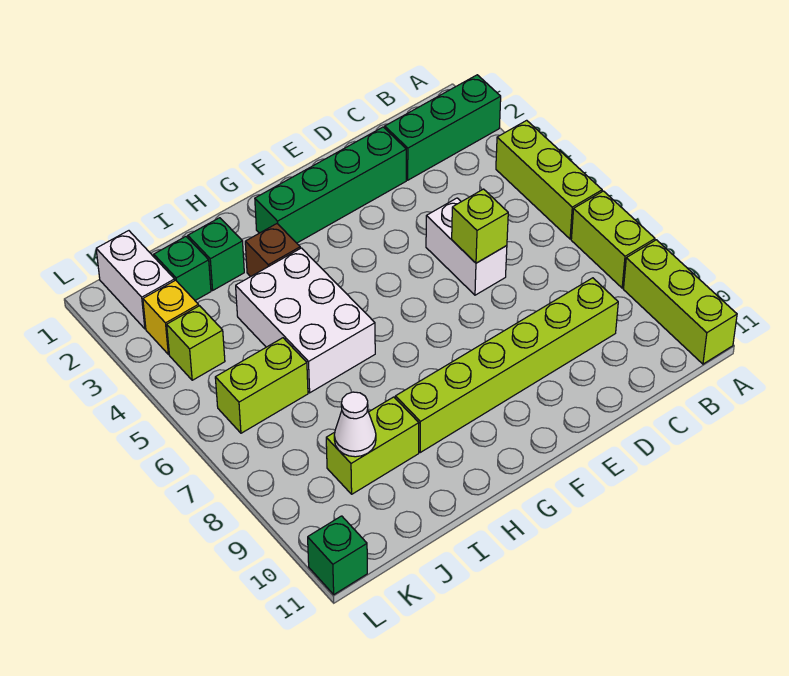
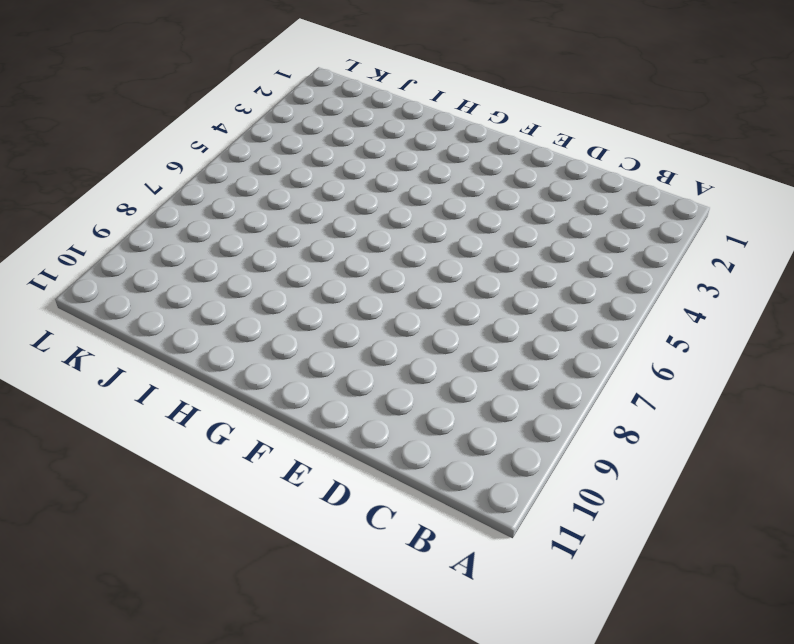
none -> green 1x3 brick [385,75,501,180]
none -> lime 1x3 brick [496,120,602,239]
none -> lime 1x2 brick [571,191,655,288]

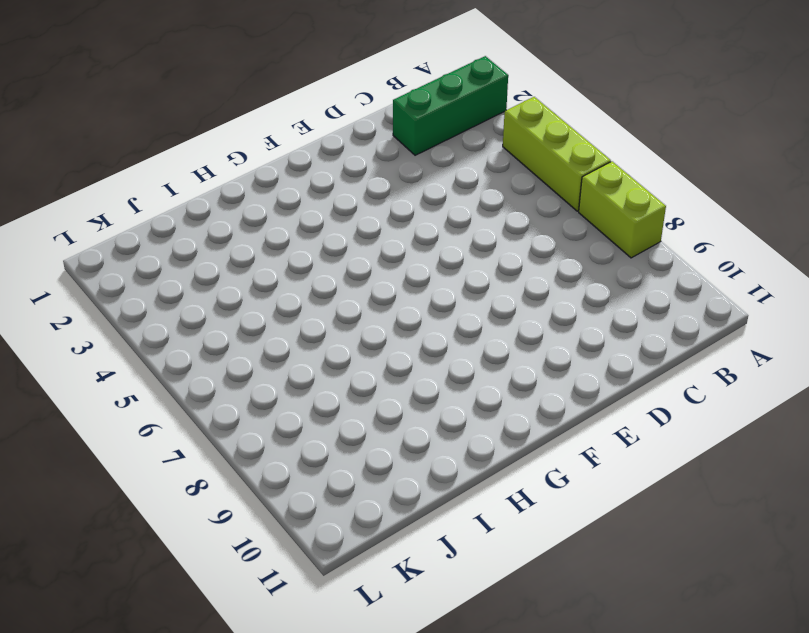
none -> lime 1x3 brick [623,240,737,364]
none -> lime 1x6 brick [395,278,618,453]
none -> green 1x4 brick [255,127,406,243]

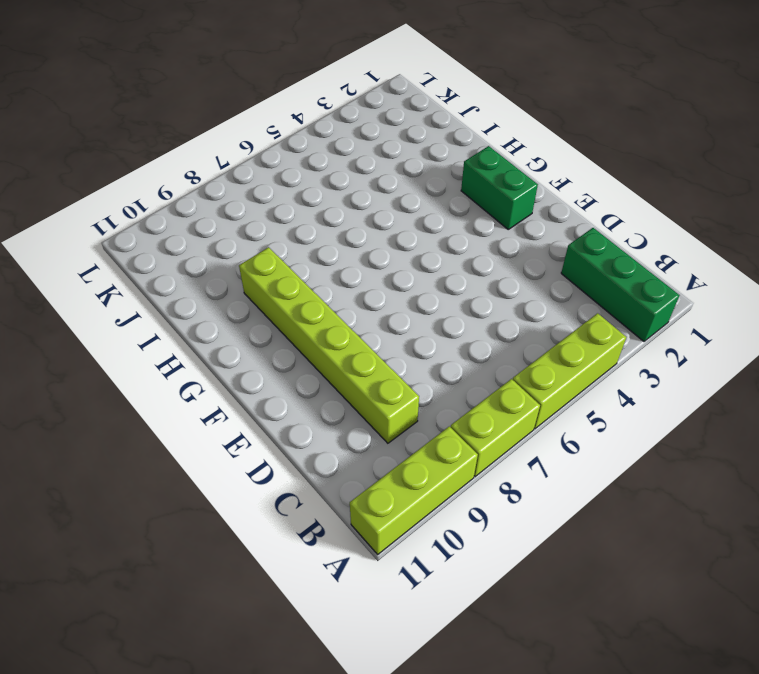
green 1x2 brick [461,146,538,229] -> green 1x4 brick [255,127,406,243]
none -> white 1x2 brick [426,198,507,295]
none -> brown 1x1 brick [245,224,300,277]
none -> white 2x3 brick [236,248,375,393]

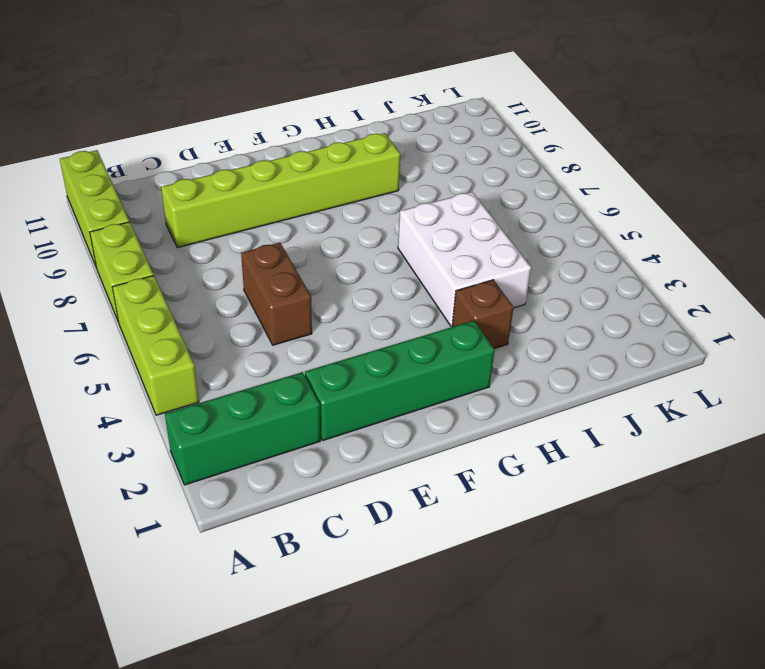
brown 1x2 brick [241,243,312,345] -> white 1x2 brick [426,198,507,295]
none -> green 1x1 brick [188,218,244,290]
none -> lime 1x2 brick [326,397,419,494]
none -> green 1x1 brick [154,237,211,300]

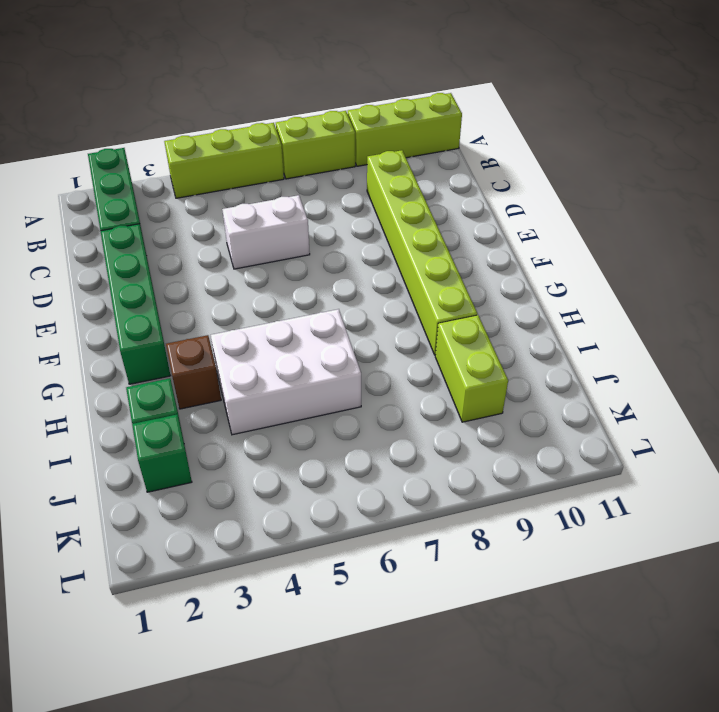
none -> lime 1x2 brick [215,338,308,433]
none -> white 1x2 brick [96,231,175,329]
none -> yellow 1x1 brick [143,280,199,354]

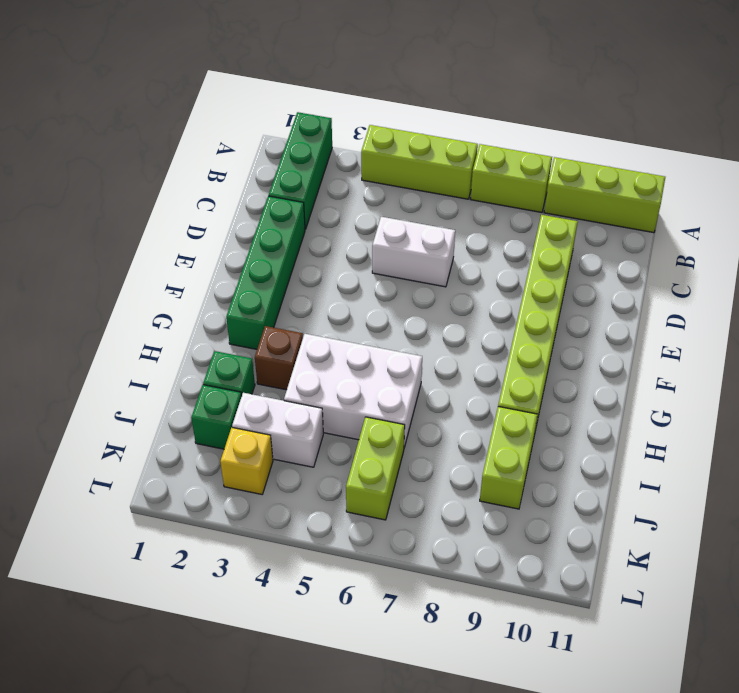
white 1x2 brick [232,393,323,467] -> white 1x2 brick moved to [96,231,175,329]
none -> lime 1x1 brick [167,306,225,380]
none -> green 1x1 brick [308,516,367,594]
none -> lime 1x1 brick [452,189,508,263]

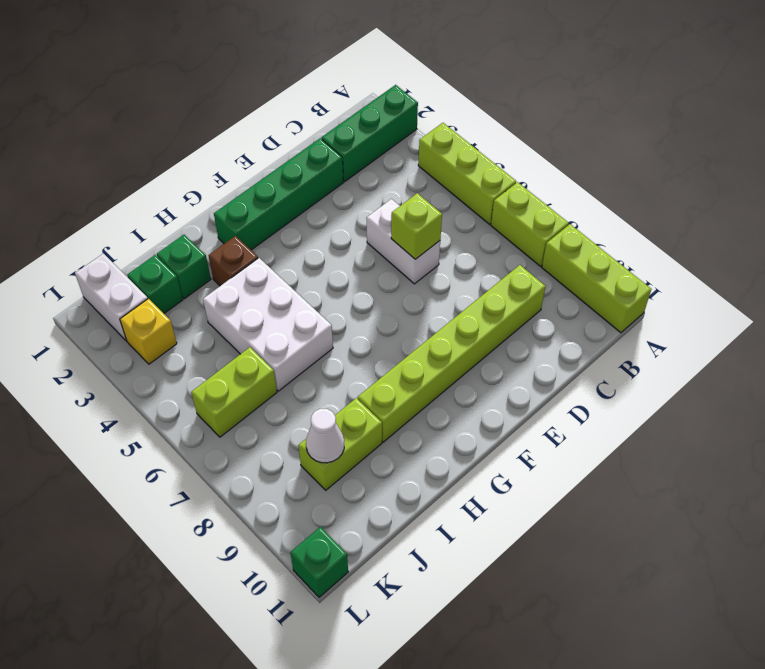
none -> lime 1x1 brick [167,306,225,380]

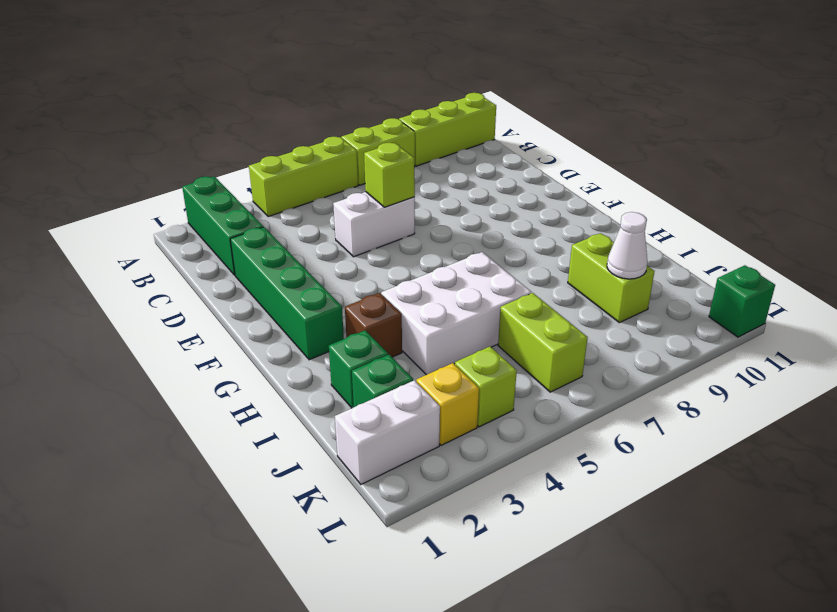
none -> lime 1x6 brick [395,278,618,453]

